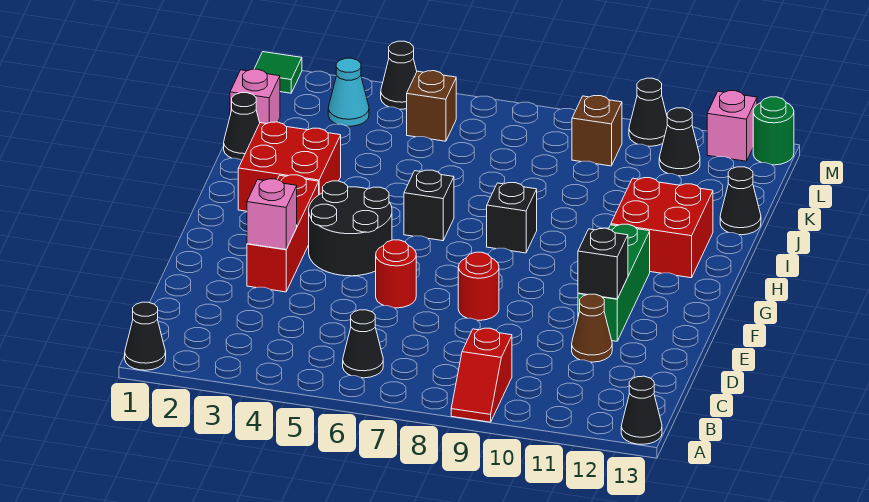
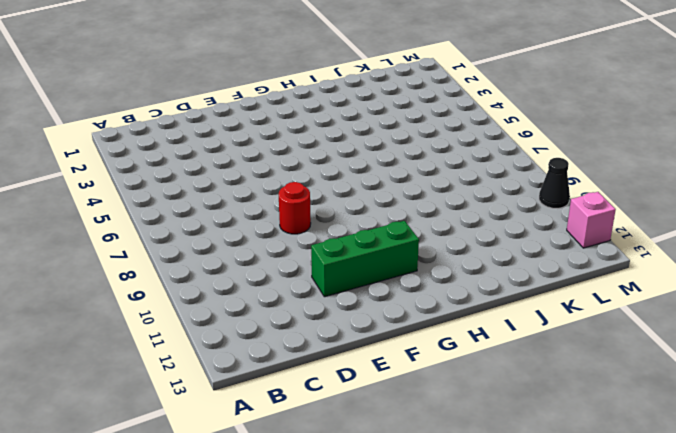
none -> black 1x1 cone [125,302,166,370]
none -> red 1x2 slope [451,328,512,422]
none -> black 1x1 cone [621,376,662,444]

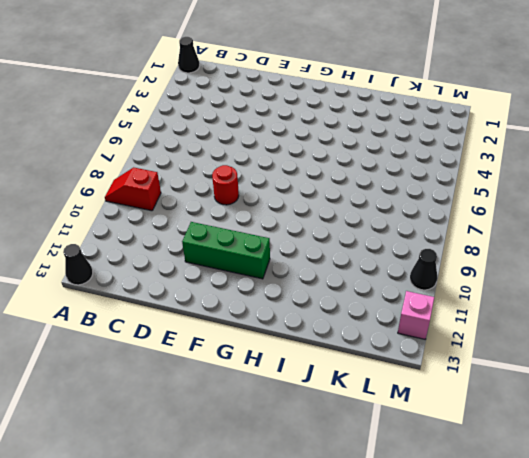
none -> black 1x1 cone [343,310,383,378]
none -> brown 1x1 cone [572,294,612,362]
none -> red 1x3 brick [247,175,319,292]

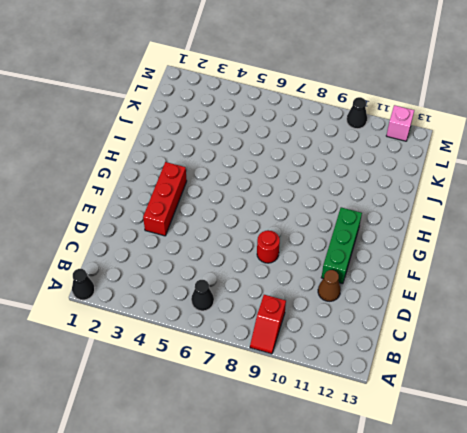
none -> black 1x1 cone [621,376,662,444]
none -> red 1x1 round brick [376,240,416,308]
none -> black 2x2 round brick [309,181,392,276]

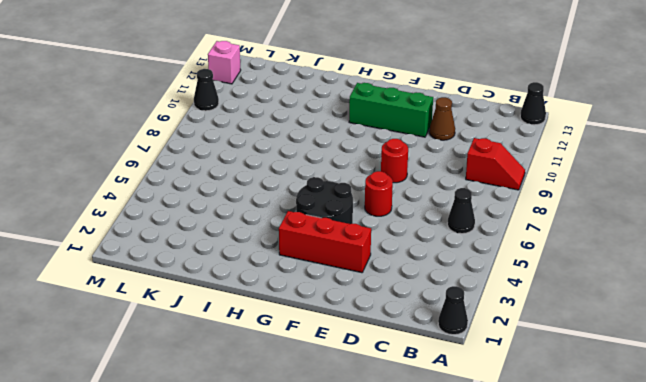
none -> red 2x2 brick [238,122,341,211]
none -> black 1x1 brick [404,170,454,241]
none -> black 1x1 brick [487,183,537,253]

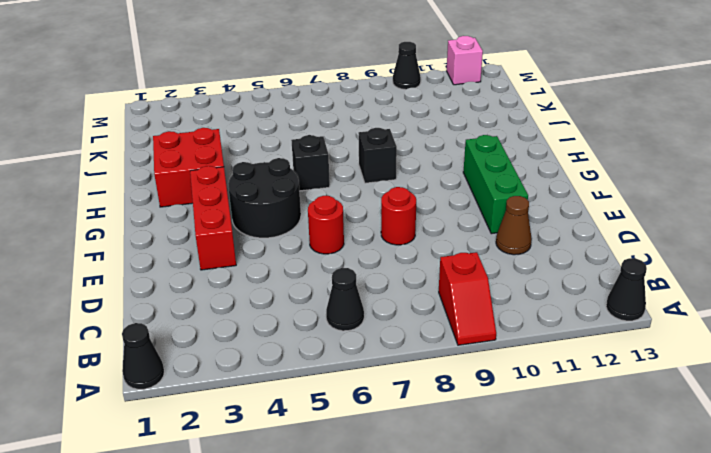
none -> red 2x2 brick [611,178,713,278]
none -> black 1x1 cone [224,93,260,160]
none -> black 1x1 cone [720,167,761,235]

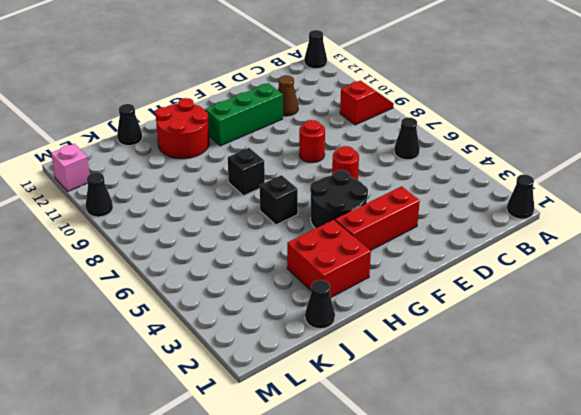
red 2x2 round brick [155,98,209,159] -> red 2x2 brick [611,178,713,278]
none -> pink 1x1 brick [230,69,280,124]
none -> cyan 1x1 cone [328,58,369,126]
none -> brown 1x1 brick [407,71,456,141]

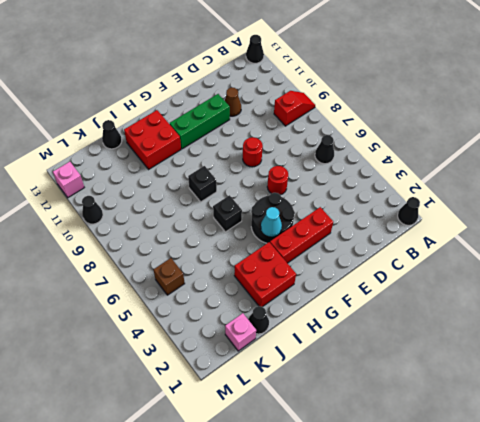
cyan 1x1 cone [261,207,282,237] -> cyan 1x1 cone moved to [328,58,369,126]
none -> brown 1x1 brick [572,96,622,166]
none -> black 1x1 cone [659,108,700,176]
none -> green 1x1 tile [254,52,302,93]

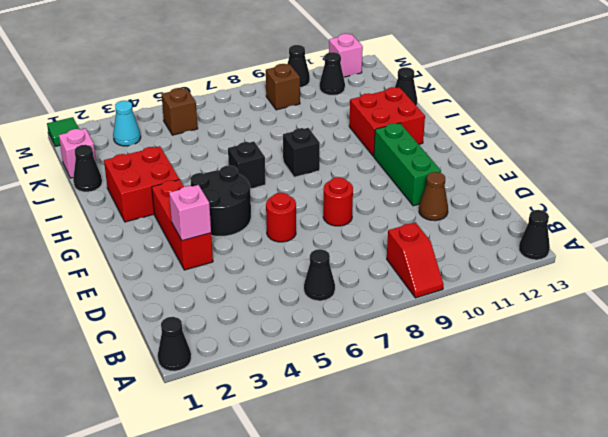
none -> black 1x1 cone [381,41,417,109]
none -> green 1x1 round brick [753,97,794,165]
none -> black 1x1 brick [578,228,628,299]

